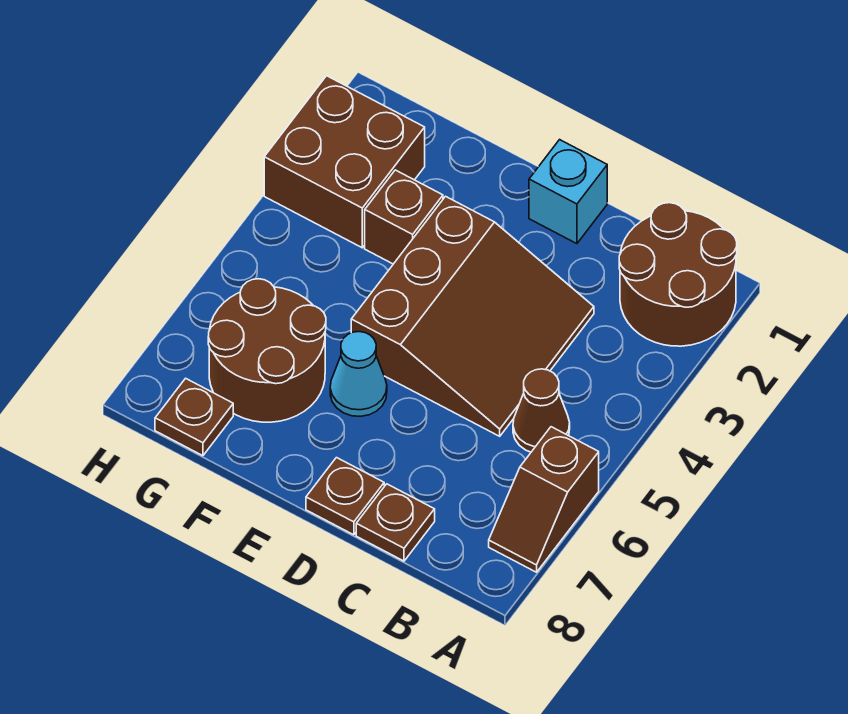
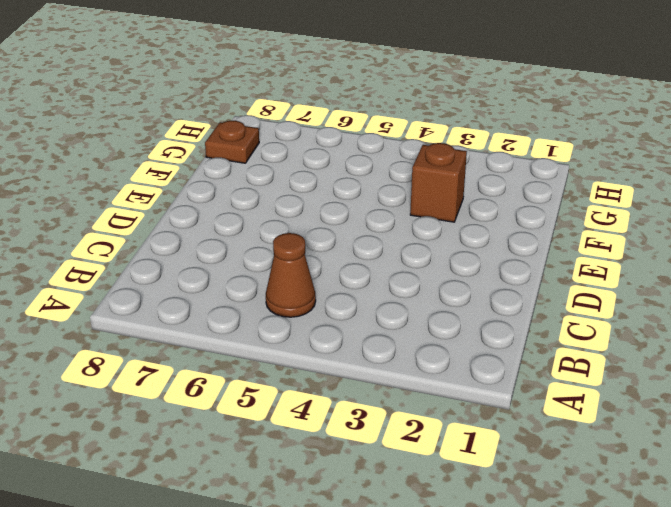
none -> brown 2x2 round brick [619,203,737,346]
none -> brown 1x2 slope [489,427,599,572]
none -> brown 3x3 slope [351,196,594,436]

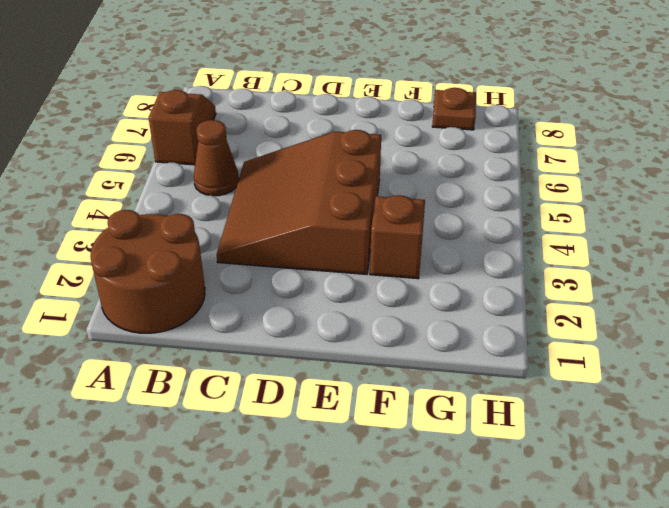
none -> brown 1x1 plate [356,484,435,561]
none -> cyan 1x1 brick [529,140,607,244]
none -> brown 1x1 plate [306,458,384,535]

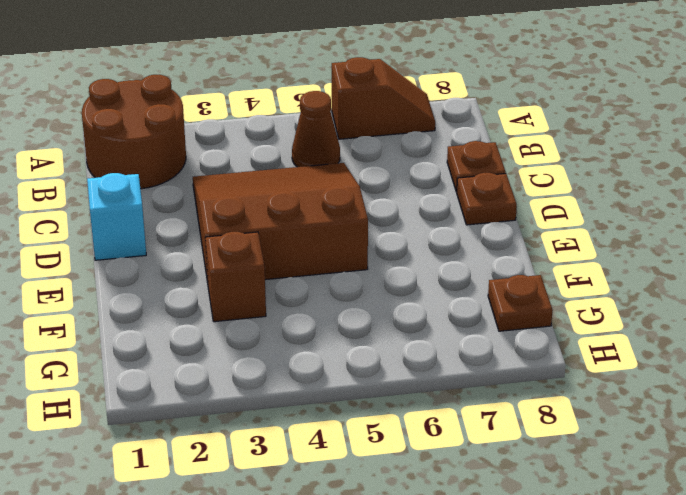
none -> cyan 1x1 cone [330,332,387,416]
none -> brown 2x2 round brick [208,279,326,422]
none -> brown 2x2 brick [264,76,425,248]

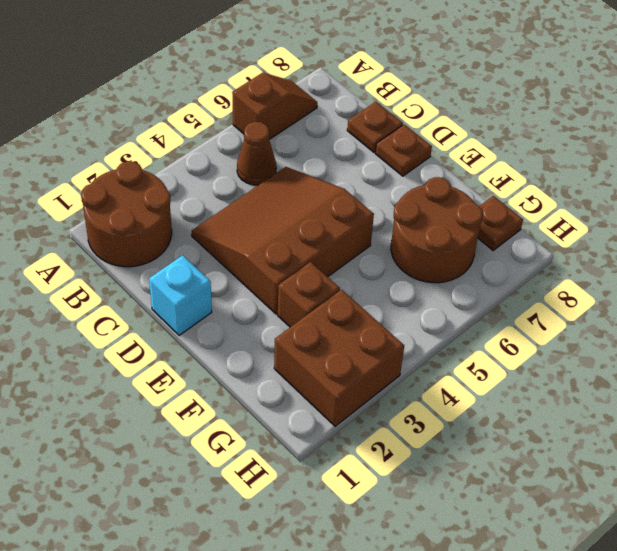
none -> cyan 1x1 cone [330,332,387,416]

